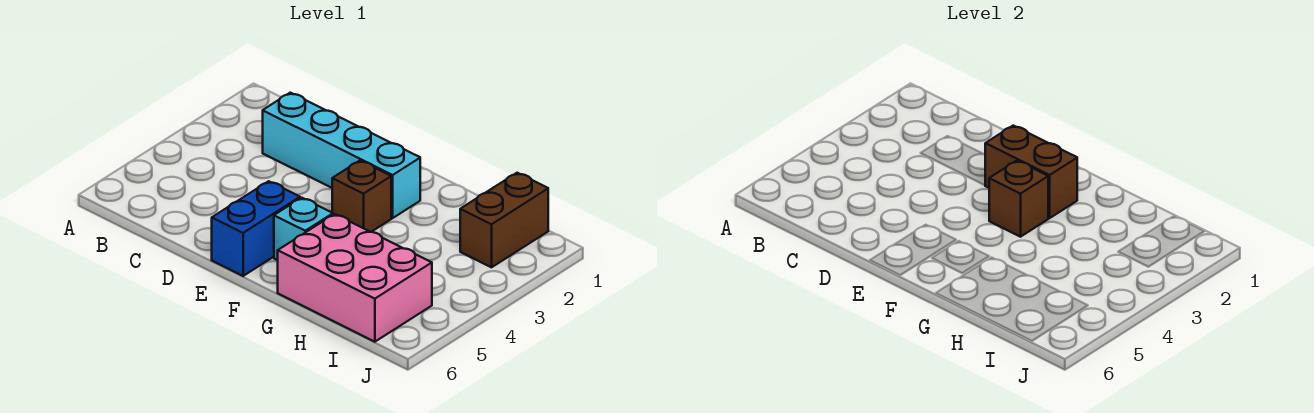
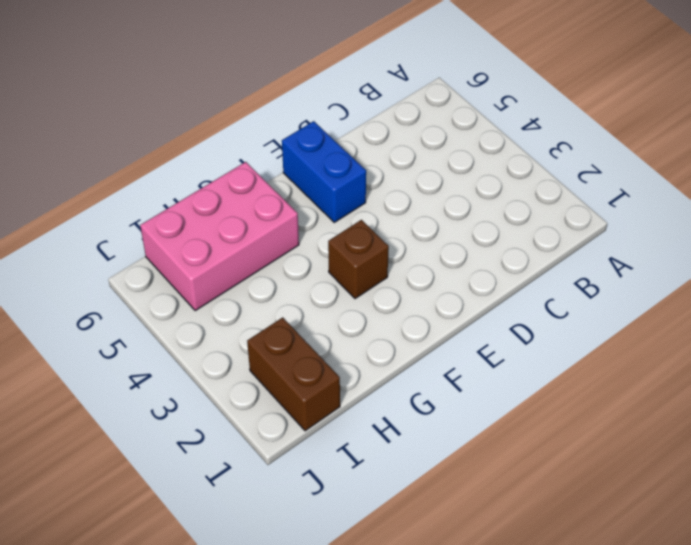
none -> cyan 1x4 brick [263,93,420,218]
none -> cyan 1x1 brick [274,198,333,260]

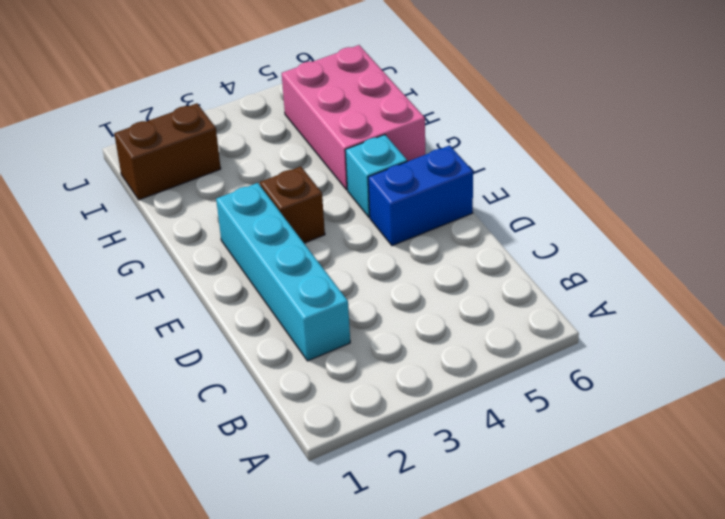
none -> brown 1x2 brick [985,126,1077,218]
none -> brown 1x1 brick [989,161,1048,237]

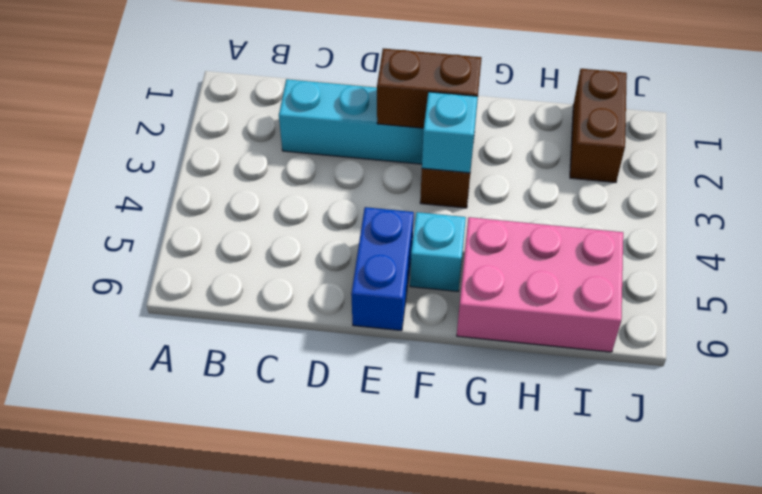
cyan 1x1 brick [422,92,478,173] -> brown 1x1 brick [989,161,1048,237]

